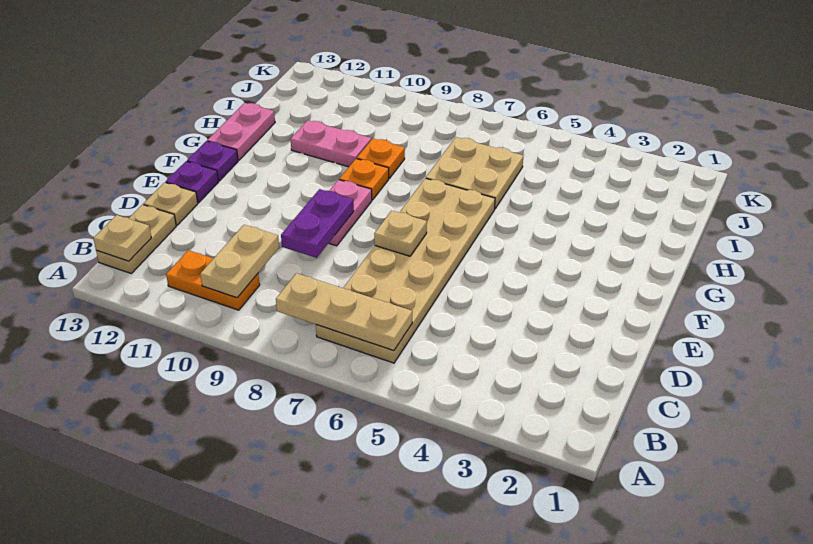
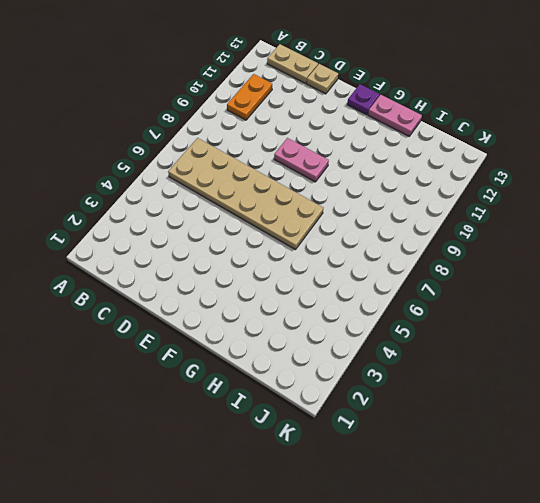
none -> purple 1x1 plate [166,161,218,203]
none -> orange 1x1 plate [339,159,389,200]
none -> tan 2x2 plate [426,137,523,208]

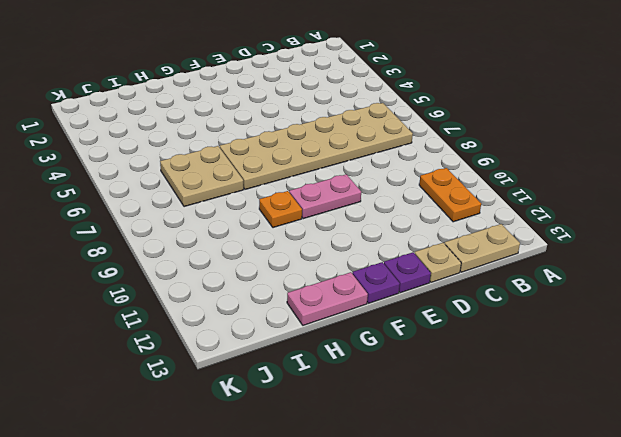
none -> orange 1x1 plate [357,138,405,178]
none -> pink 1x2 plate [291,120,371,167]
none -> tan 1x3 plate [276,273,412,351]

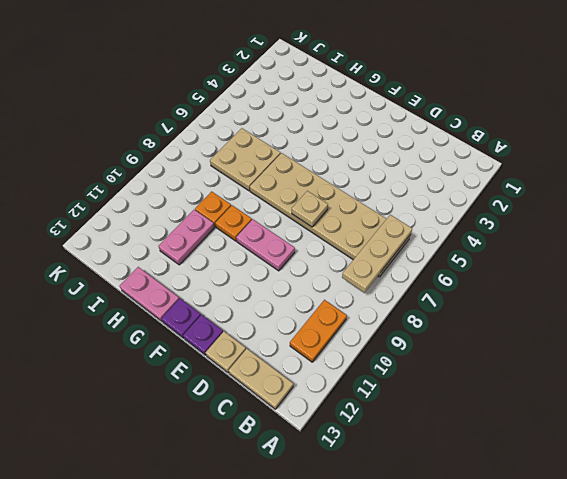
none -> tan 1x2 plate [200,225,279,298]
none -> tan 1x1 plate [93,215,151,261]
none -> purple 1x2 plate [281,189,354,258]

